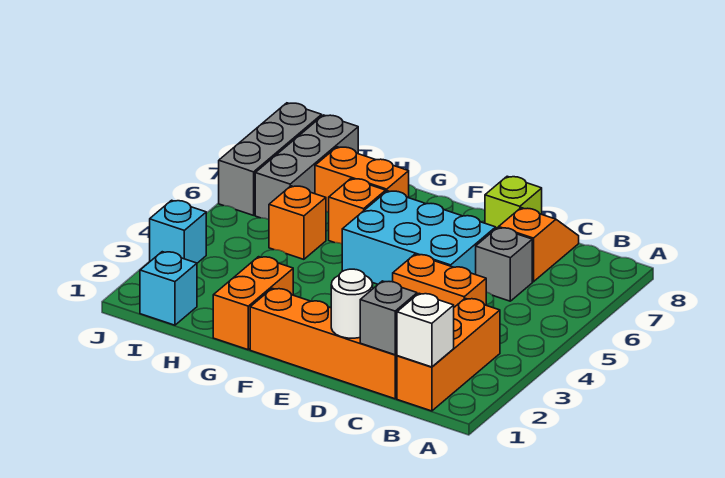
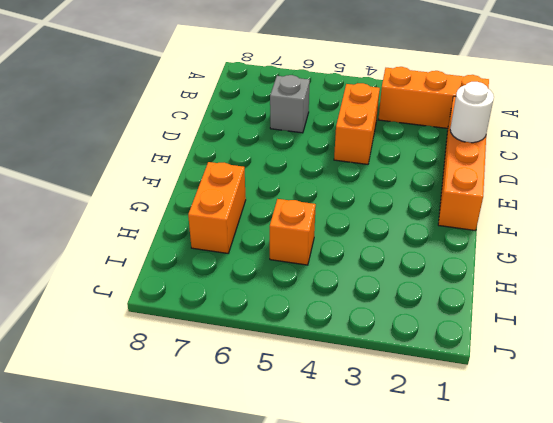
none -> orange 1x2 slope [499,208,579,282]
none -> cyan 2x3 brick [342,191,496,284]
none -> lime 1x1 brick [485,176,542,228]

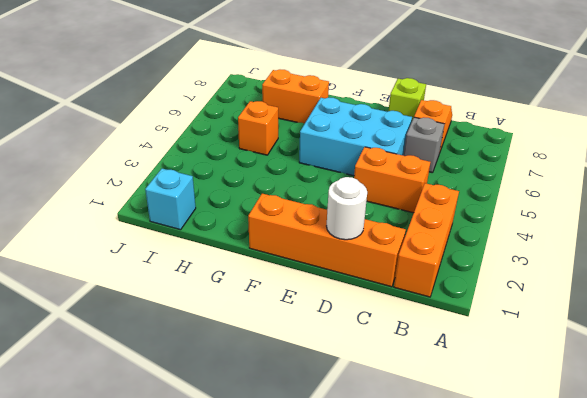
none -> orange 1x2 brick [213,257,293,350]
none -> orange 1x1 brick [329,179,386,244]
none -> grey 1x3 brick [255,115,358,219]

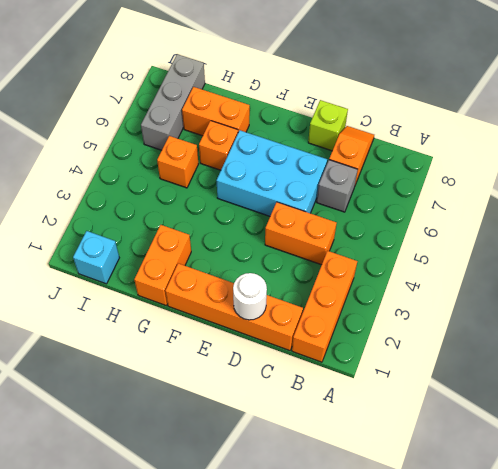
none -> cyan 1x1 brick [150,200,206,263]
none -> grey 1x3 brick [219,103,322,215]
none -> white 1x1 brick [397,293,454,367]

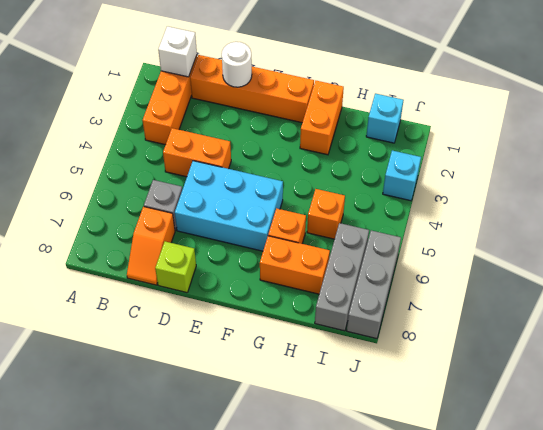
none -> grey 1x1 brick [360,281,417,355]

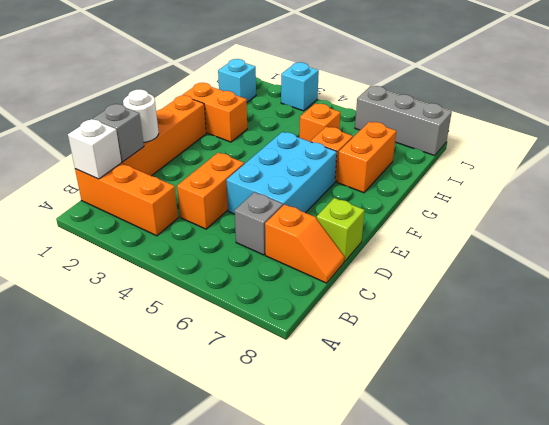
none -> grey 1x3 brick [255,115,358,219]

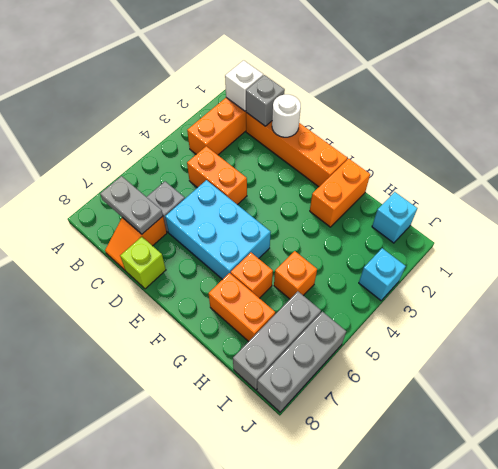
grey 1x2 plate [100,176,163,234] -> none

